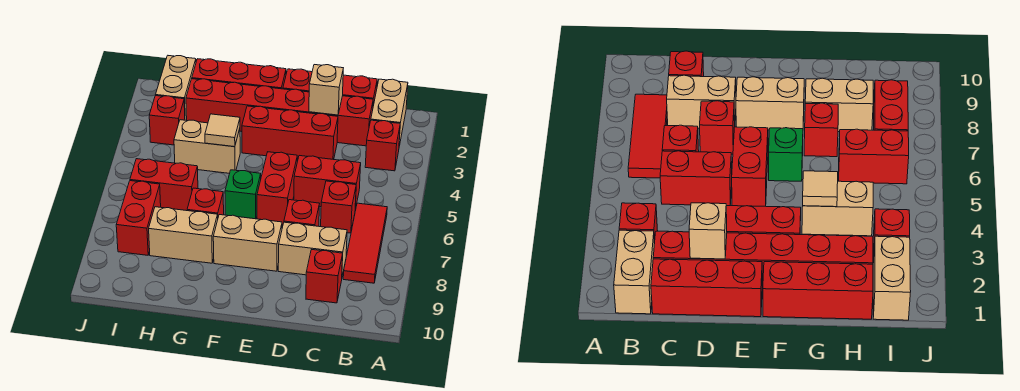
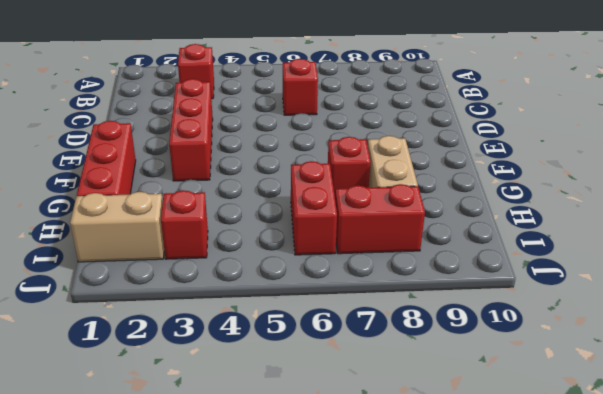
none -> tan 1x2 brick [371,79,408,146]
none -> red 1x3 tile [343,203,387,283]
none -> red 1x3 brick [283,69,377,106]

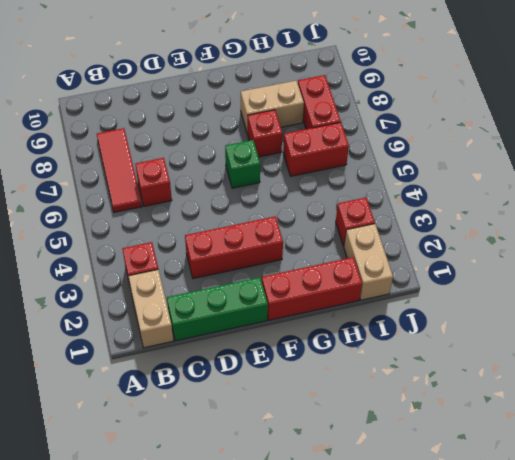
green 1x3 brick [167,277,268,341] -> red 1x3 brick [283,69,377,106]
none -> red 1x6 brick [186,79,373,146]
none -> red 1x2 brick [294,156,361,210]
none -> tan 1x2 brick [278,222,347,276]

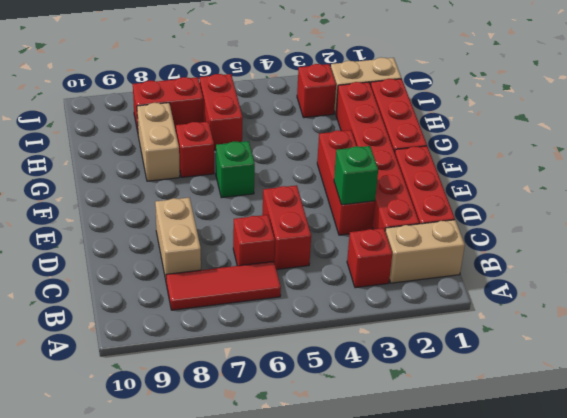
green 1x1 brick [334,146,378,205] -> none
none -> red 1x1 brick [306,250,343,303]
none -> red 1x1 brick [284,200,319,226]
none -> red 1x2 brick [257,152,297,225]

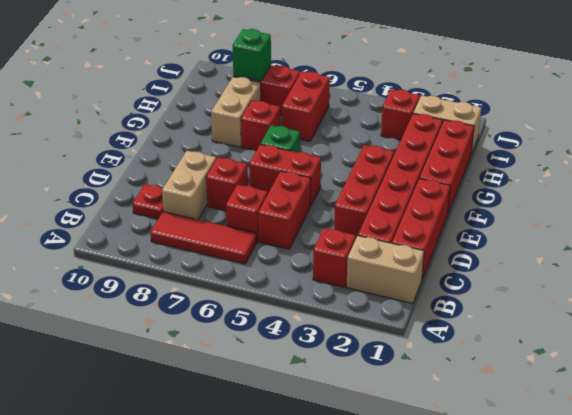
red 1x1 plate [132,184,164,219] -> red 1x1 brick [306,250,343,303]
green 1x1 brick [233,29,271,81] -> none
none -> tan 1x2 brick [213,215,282,271]
none -> tan 1x2 brick [174,120,240,173]
none -> tan 1x1 brick [309,65,343,115]

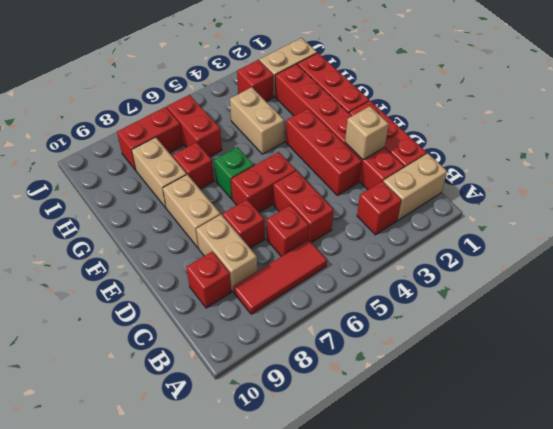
none -> tan 1x1 tile [205,114,240,147]

